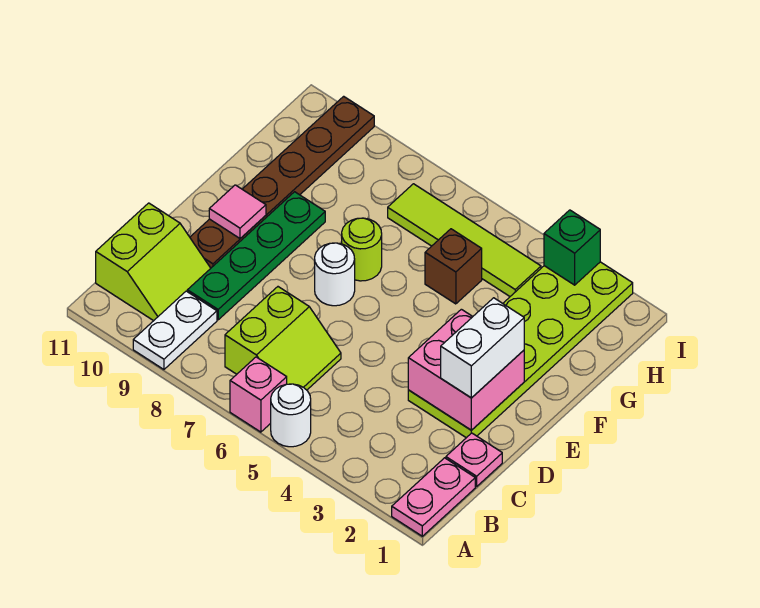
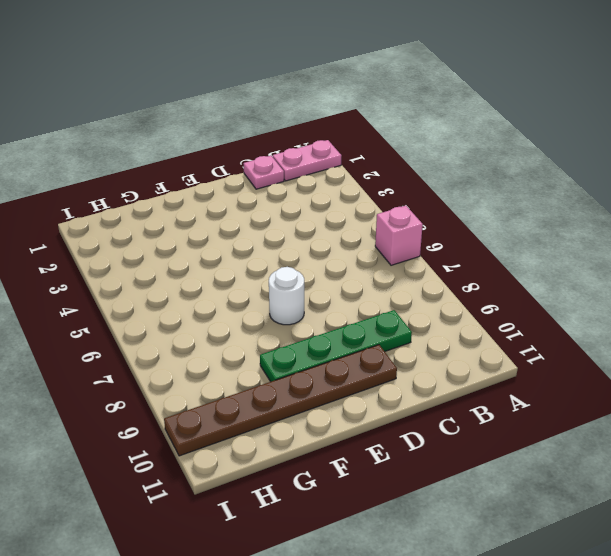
none -> white 1x1 round brick [271,384,311,447]
none -> white 1x2 plate [133,291,217,369]
none -> lime 2x2 slope [225,287,341,390]

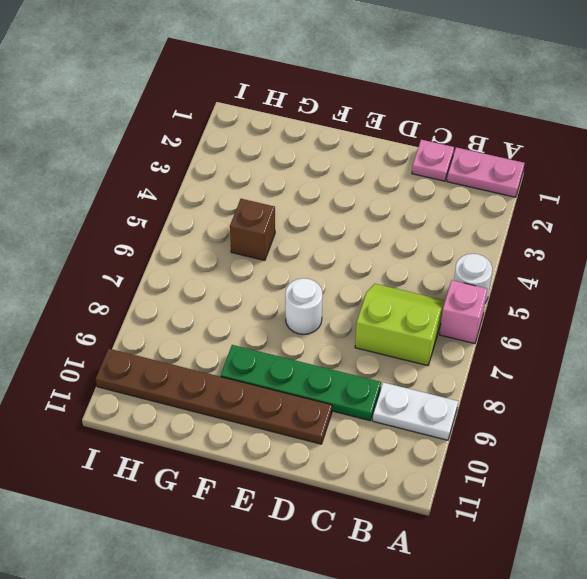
none -> lime 2x2 slope [96,203,211,321]
none -> lime 2x6 plate [408,262,633,438]
none -> lime 1x1 round brick [342,218,382,281]

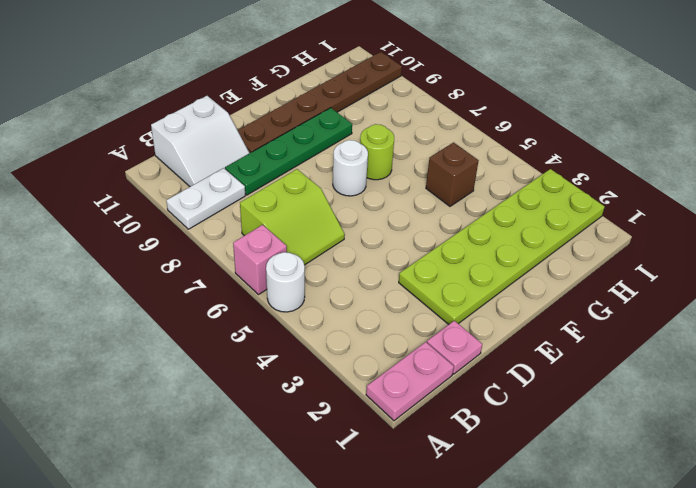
white 2x2 slope [151,96,249,187] -> lime 2x2 slope [96,203,211,321]
none -> lime 1x4 tile [388,184,541,296]
none -> pink 2x2 brick [408,309,524,430]
none -> pink 1x1 tile [209,185,266,238]

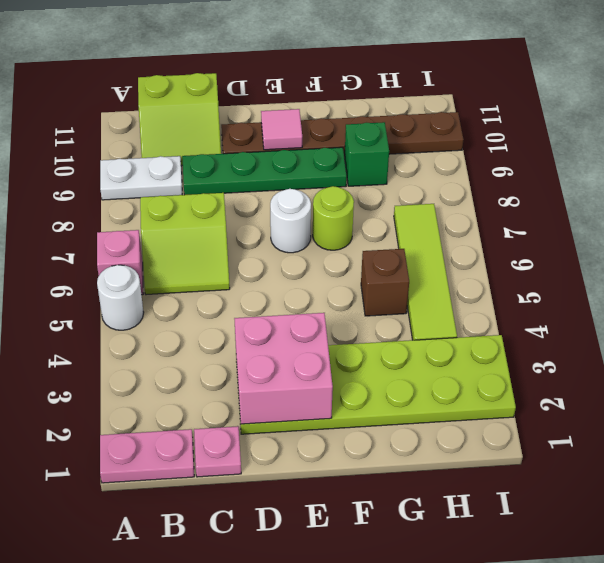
green 1x1 brick [344,122,389,186] -> green 1x1 brick moved to [544,210,600,285]
none -> white 1x2 brick [441,298,524,398]

